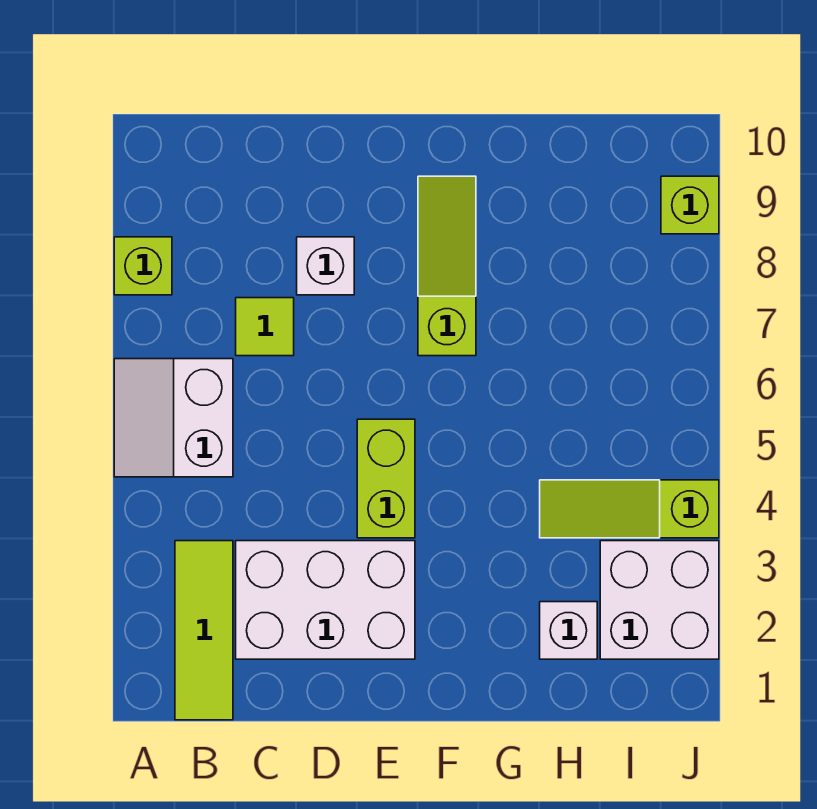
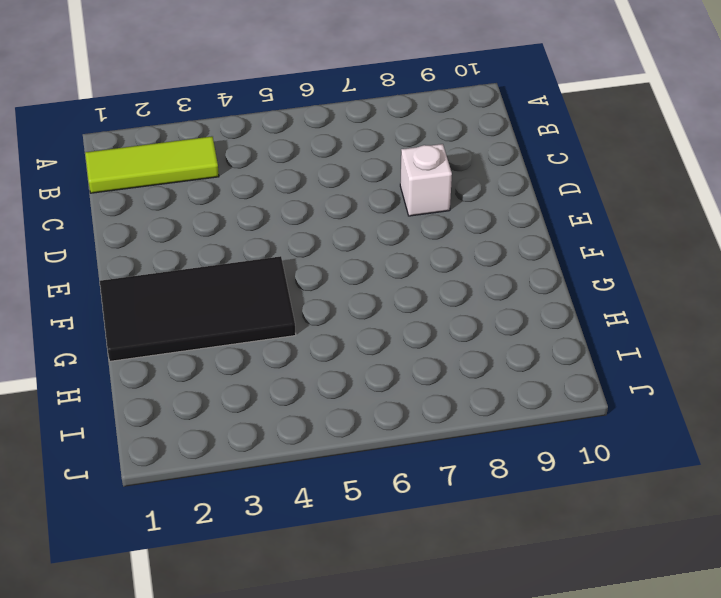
black 2x4 tile [100,256,296,361] -> none
none -> white 2x2 slope [114,359,233,477]
none -> lime 1x1 brick [114,237,172,295]
none -> white 2x3 brick [236,541,415,659]

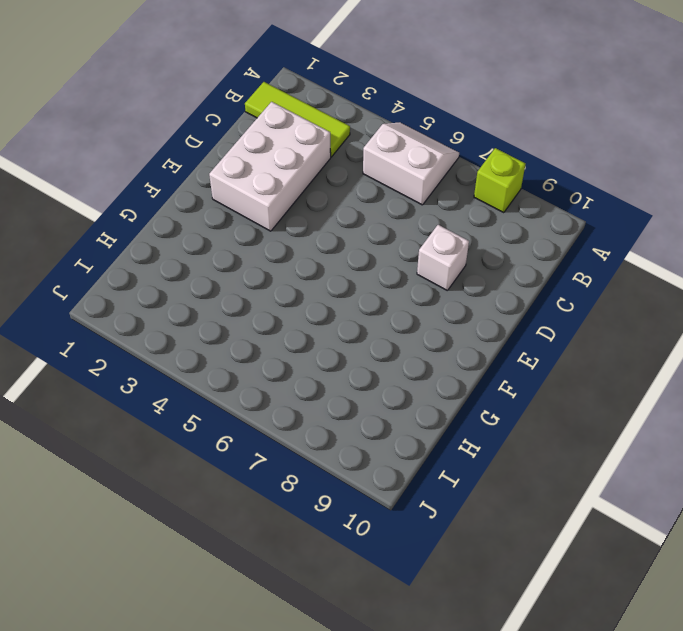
none -> lime 1x1 tile [236,298,294,356]
none -> lime 1x2 brick [357,419,415,538]
none -> lime 1x3 slope [418,176,476,356]

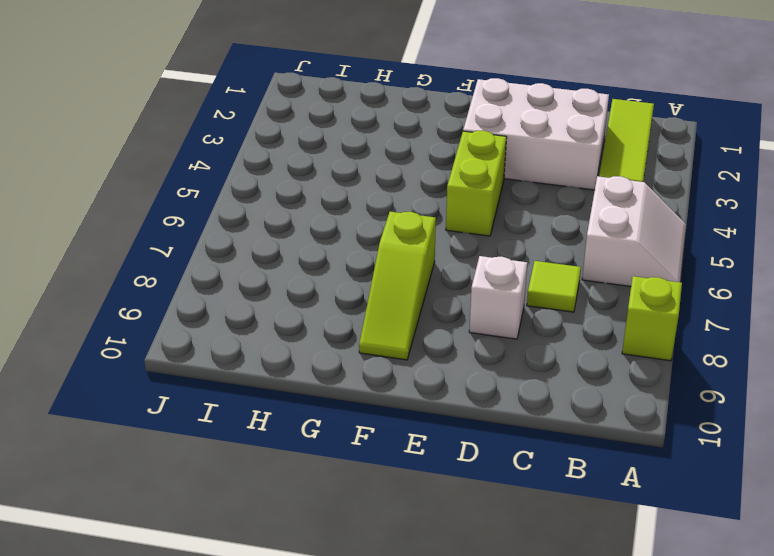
none -> white 1x1 brick [540,602,597,659]
none -> lime 1x3 slope [540,480,719,538]
none -> white 2x2 brick [600,541,719,659]

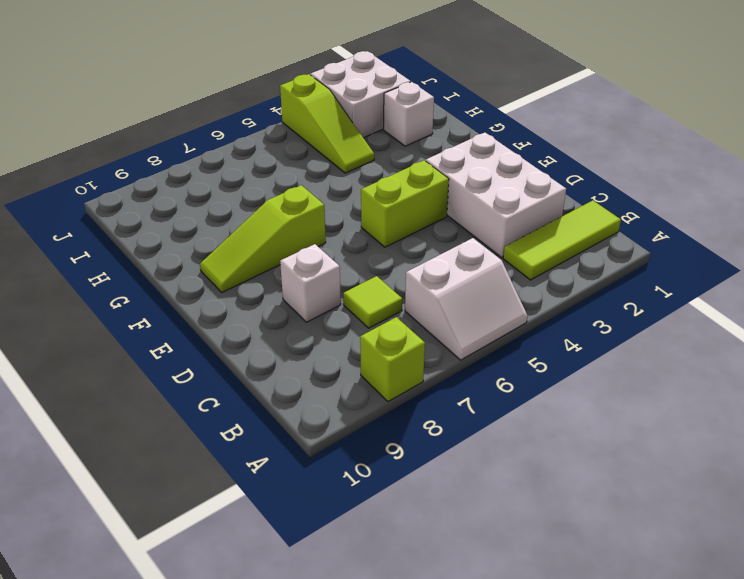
none -> lime 1x1 brick [661,176,719,234]

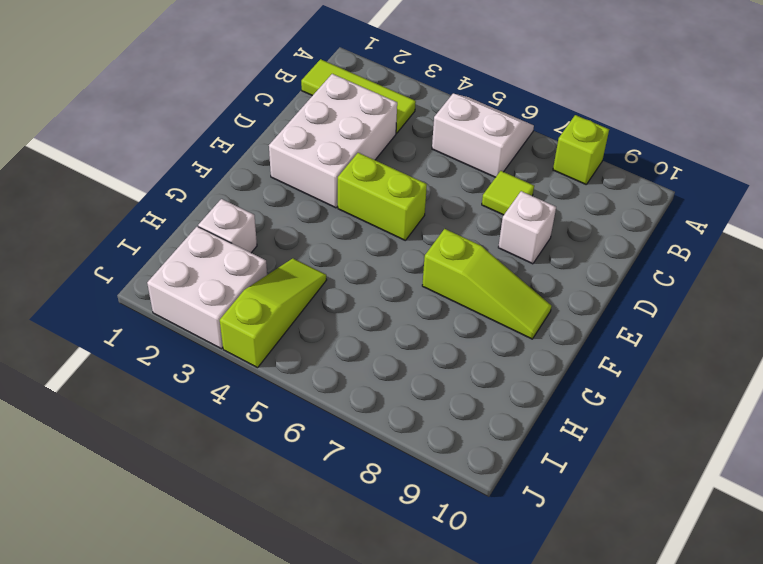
none -> lime 1x1 brick [661,176,719,234]

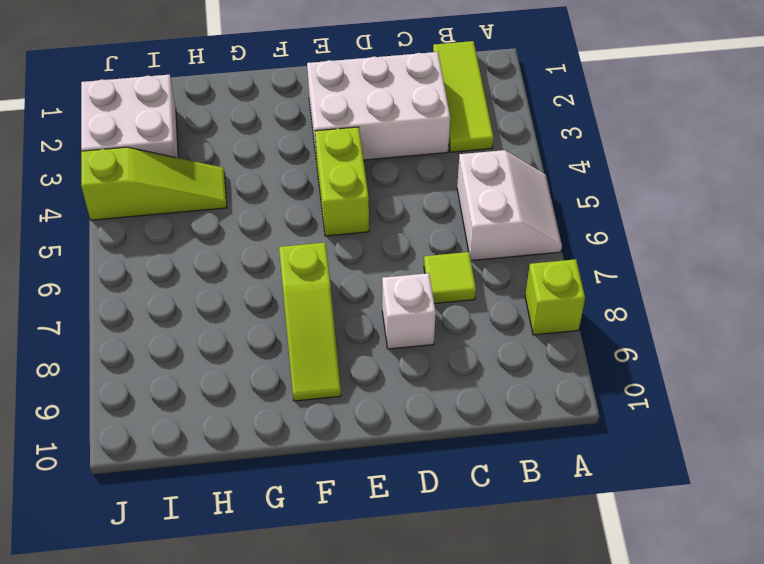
none -> white 1x1 brick [540,602,597,659]
none -> lime 1x1 brick [661,176,719,234]

